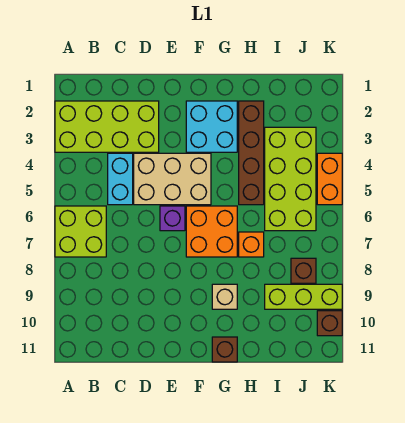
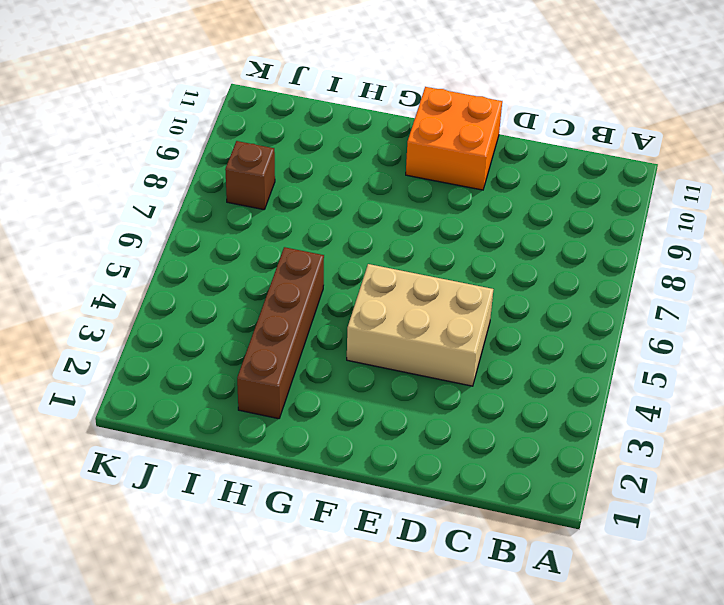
orange 2x2 brick [406,87,502,190] -> orange 2x2 brick moved to [186,206,237,257]
none -> lime 2x4 brick [55,101,159,152]
none -> lime 2x2 brick [55,206,106,257]
none -> cyan 1x2 brick [108,153,133,205]

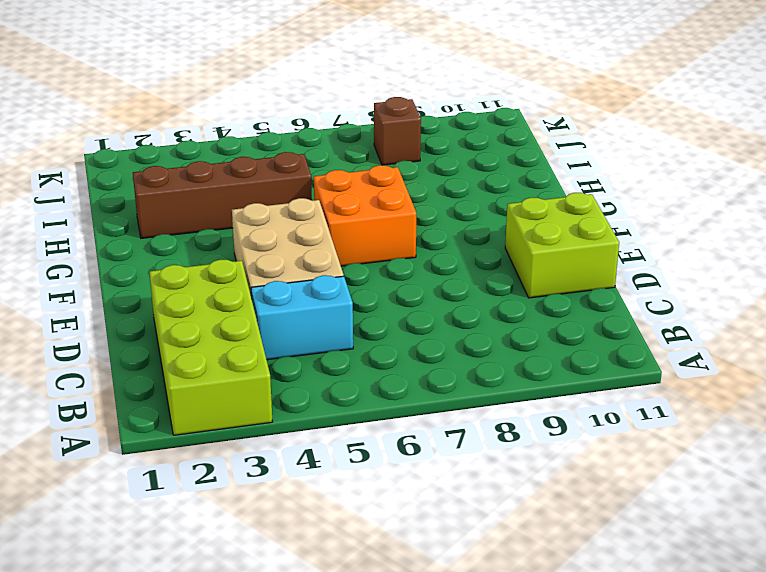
lime 2x2 brick [505,193,619,298] -> lime 2x2 brick moved to [55,206,106,257]
none -> purple 1x1 brick [160,206,185,231]
none -> cyan 2x2 brick [186,101,237,152]
none -> tan 1x1 brick [212,284,237,309]

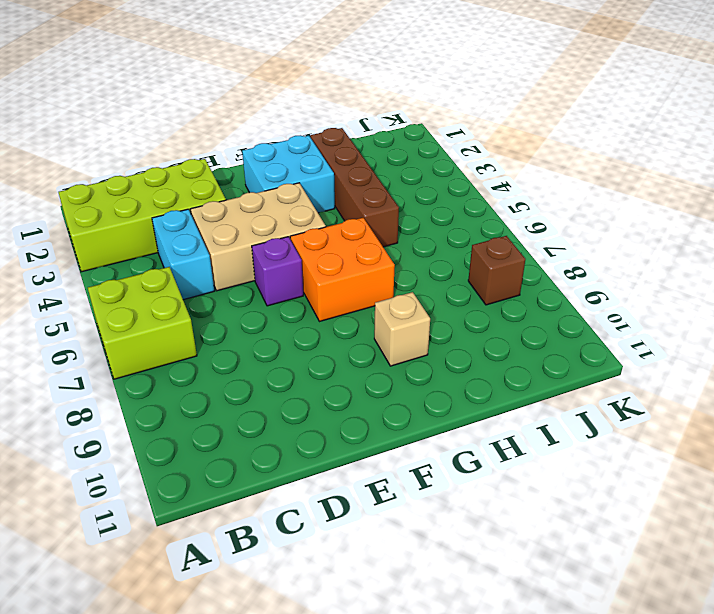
none -> brown 1x1 brick [212,337,237,362]
none -> orange 1x1 brick [239,232,264,257]
none -> lime 2x4 brick [265,127,316,231]

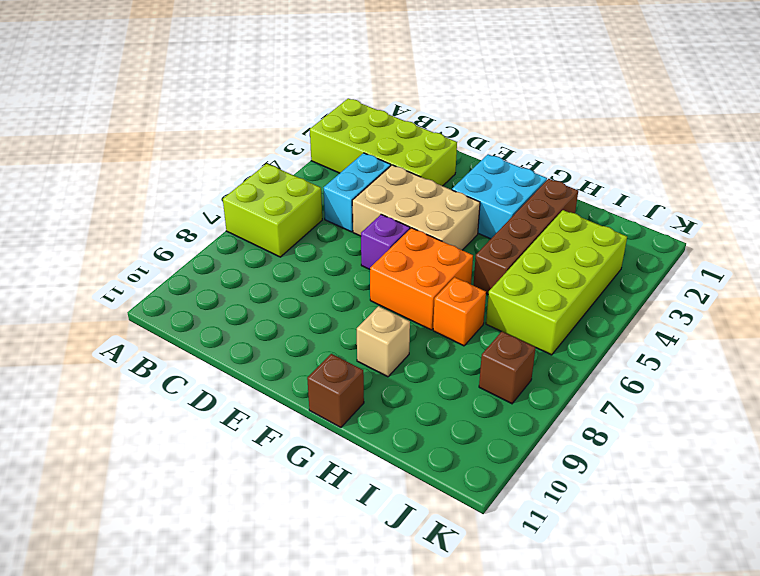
none -> lime 1x3 brick [265,284,342,309]
none -> orange 1x2 brick [317,153,342,205]
none -> brown 1x1 brick [317,311,342,336]

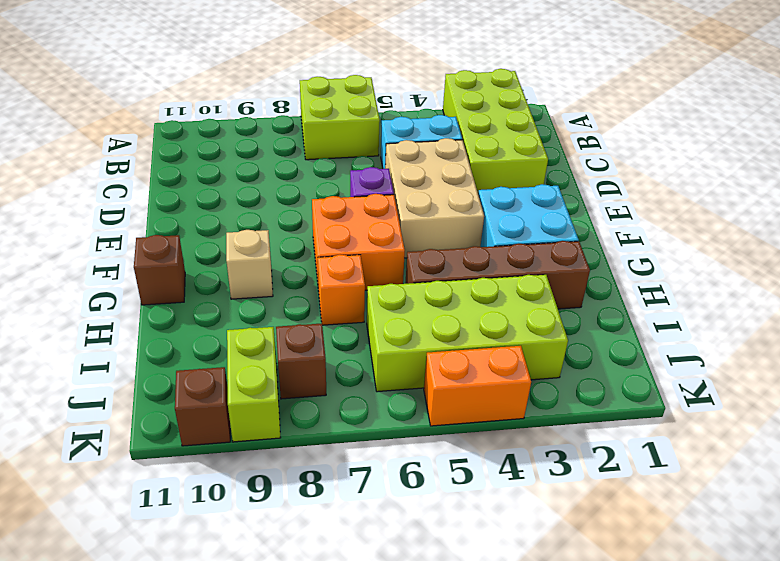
lime 1x2 brick [227,327,280,442] -> lime 1x3 brick [265,284,342,309]

